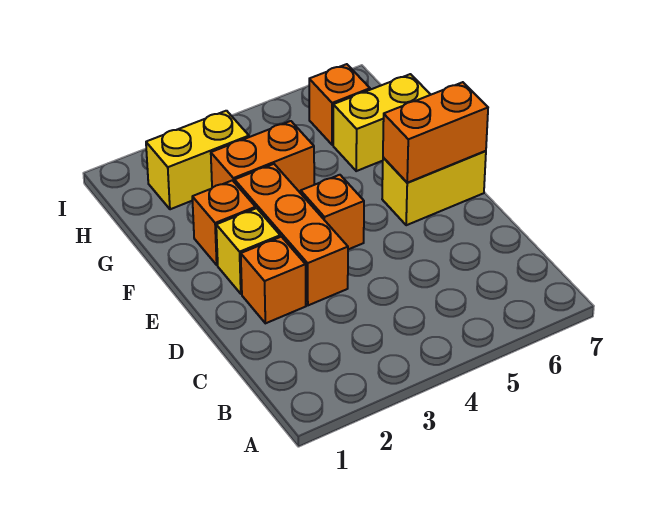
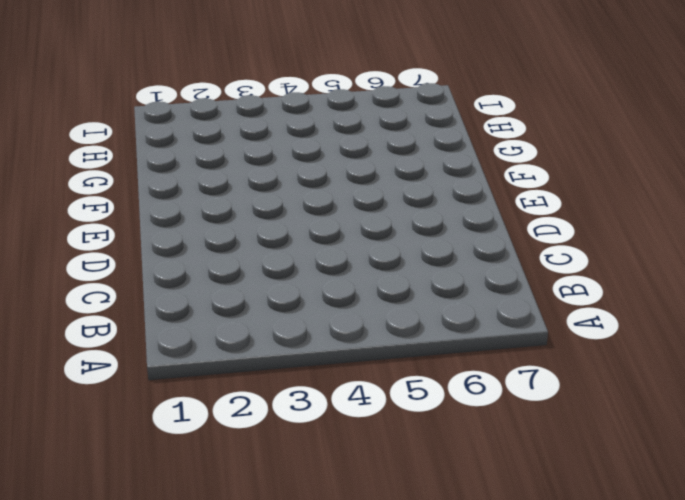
none -> orange 1x1 brick [241,237,306,323]
none -> orange 1x3 brick [235,164,348,305]

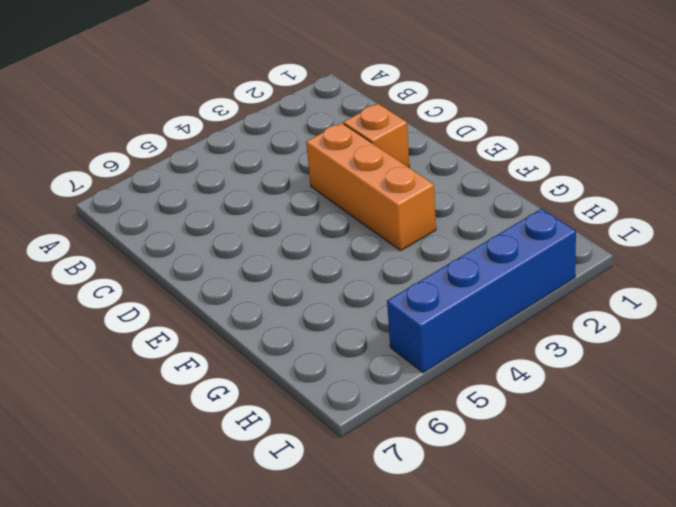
blue 1x4 brick [387,209,576,373] -> none
none -> yellow 1x1 brick [216,208,280,294]
none -> orange 1x1 brick [301,175,364,249]

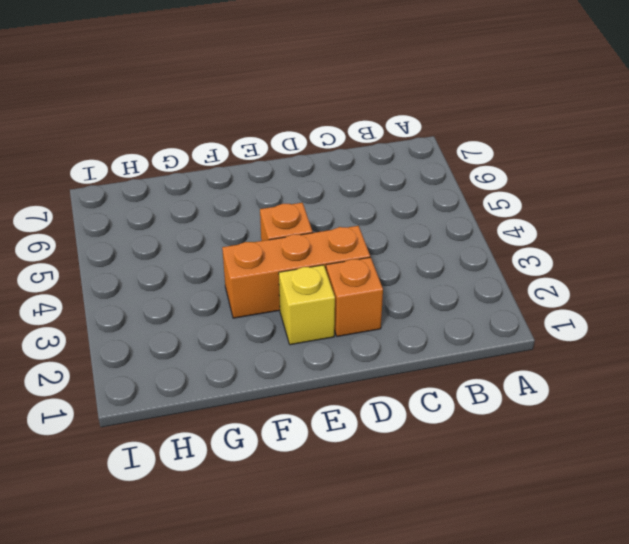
none -> yellow 1x2 brick [382,151,486,225]
none -> orange 1x1 brick [192,180,256,265]

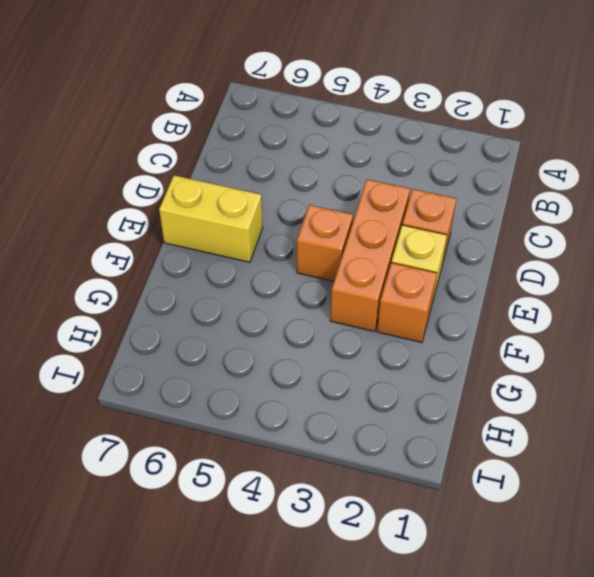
none -> orange 1x2 brick [211,121,314,193]
none -> yellow 1x2 brick [333,74,431,171]

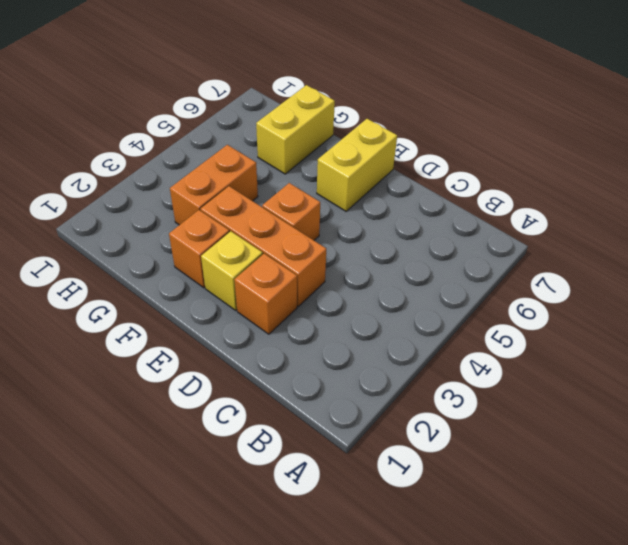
none -> yellow 1x2 brick [146,111,249,209]
none -> orange 1x1 brick [309,64,370,145]

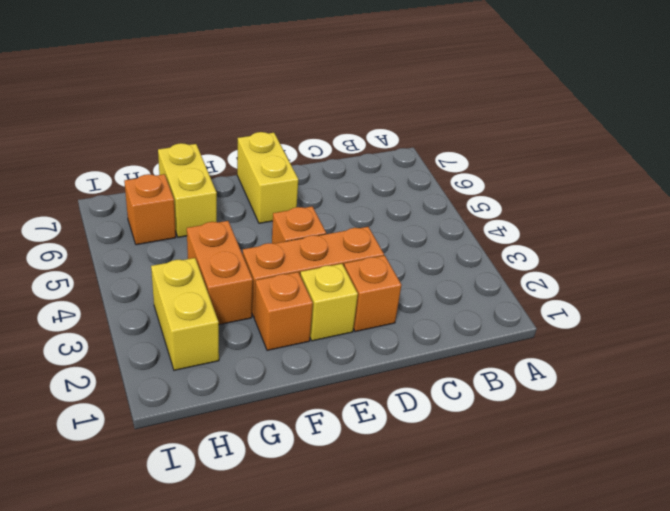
none -> orange 1x2 brick [383,82,488,183]

